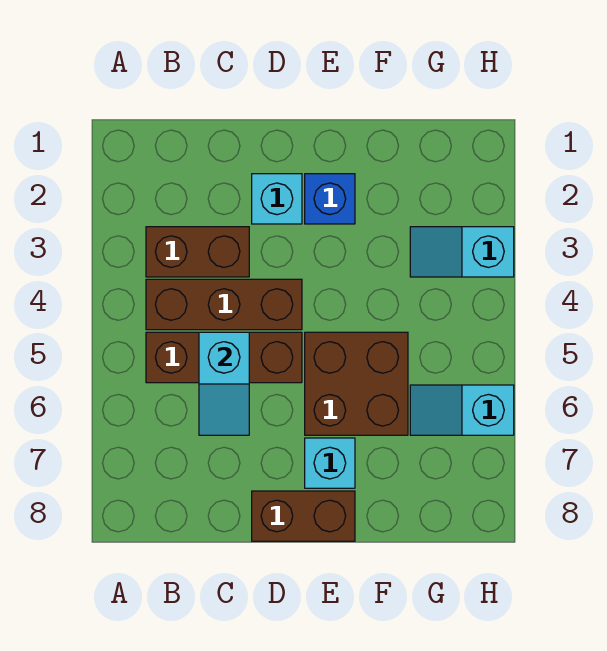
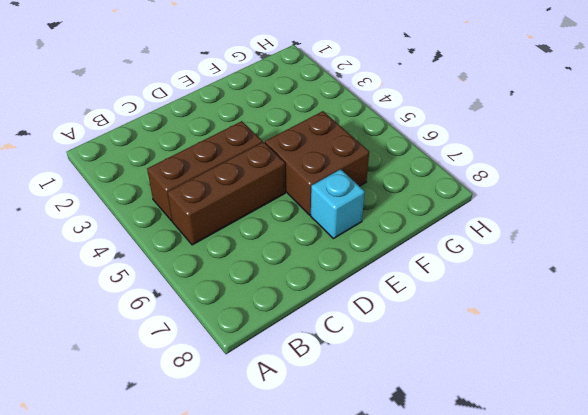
none -> brown 1x2 brick [146,227,249,277]
none -> cyan 1x1 brick [252,174,302,224]

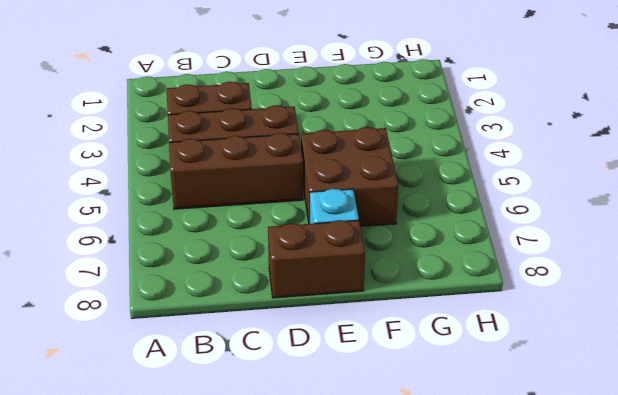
none -> cyan 1x1 brick [252,174,302,224]
none -> blue 1x1 brick [305,174,355,224]

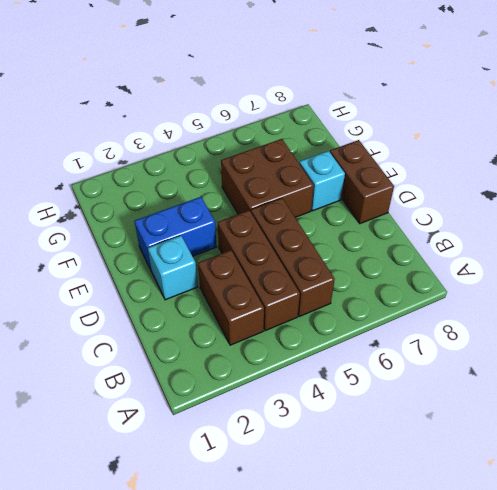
blue 1x2 brick [135,197,217,272] -> blue 1x1 brick [305,174,355,224]
none -> cyan 1x2 slope [410,227,514,277]
none -> cyan 1x2 slope [410,385,514,435]

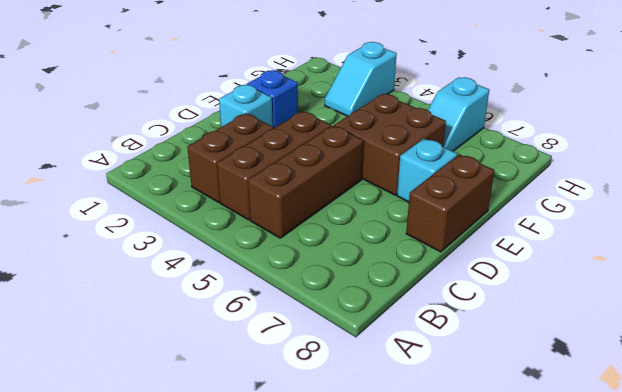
none -> cyan 1x2 slope [199,332,249,435]

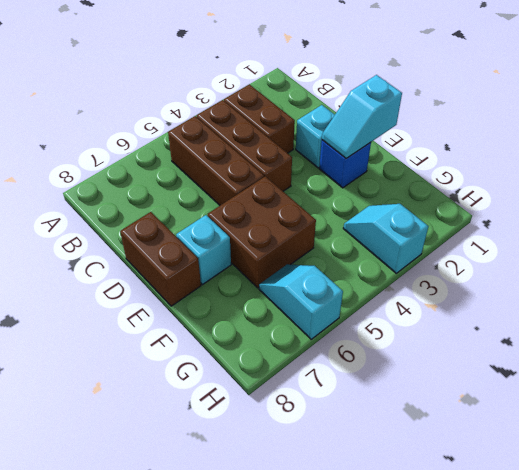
cyan 1x2 slope [322,75,402,158] -> cyan 1x2 slope moved to [199,332,249,435]

